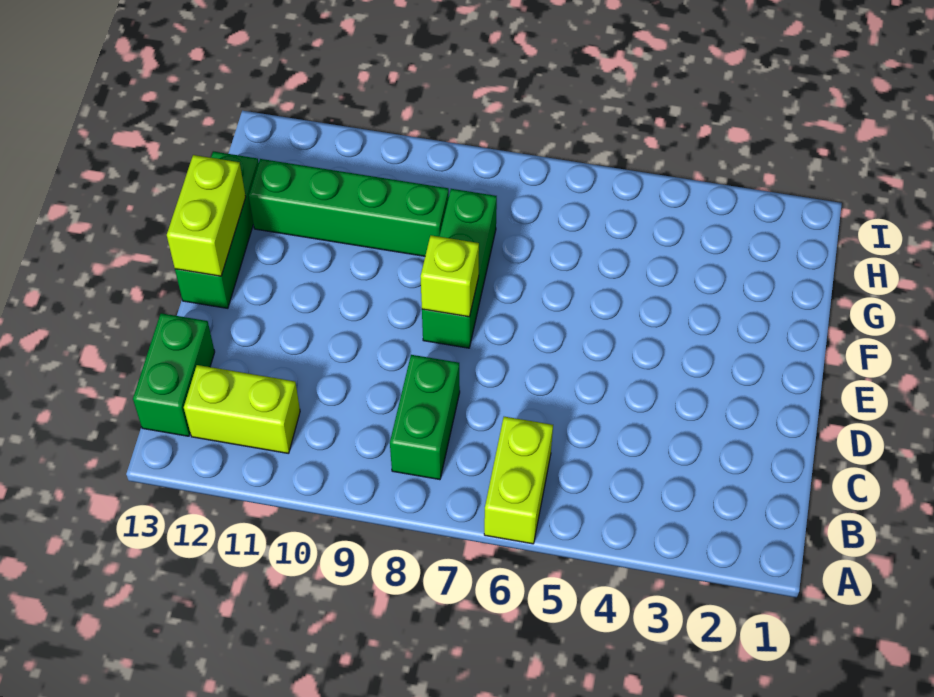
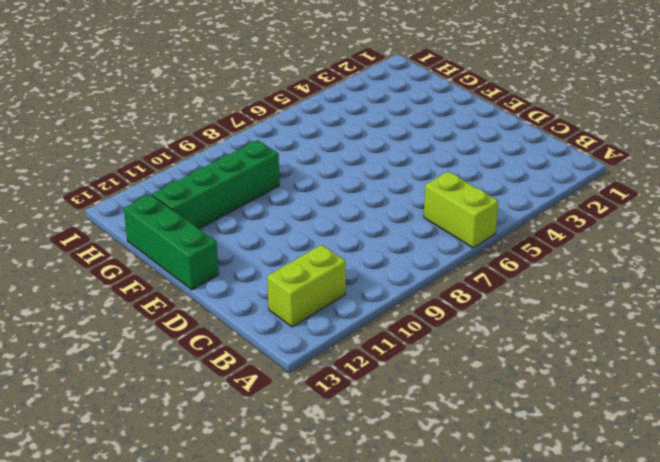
none -> green 1x2 brick [390,355,460,480]
none -> green 1x2 brick [133,313,215,436]

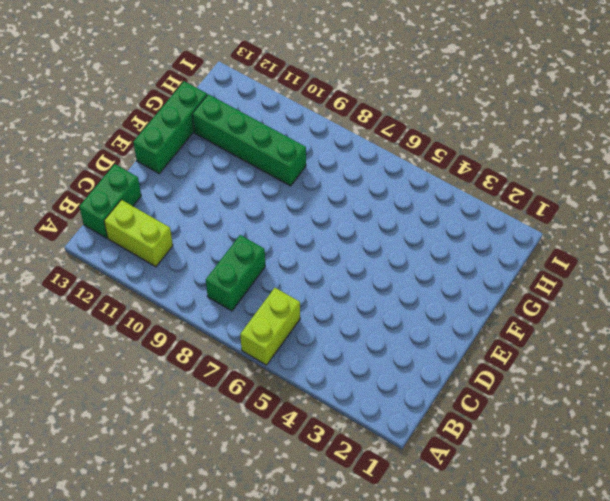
none -> green 1x3 brick [422,189,497,348]
none -> lime 1x1 brick [421,235,479,317]

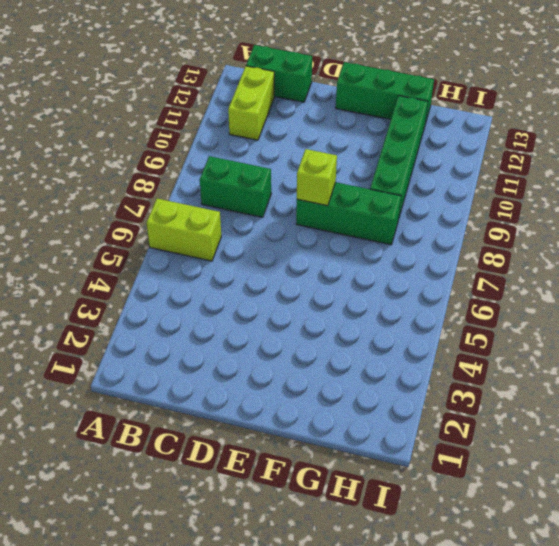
none -> lime 1x2 brick [167,155,246,276]

